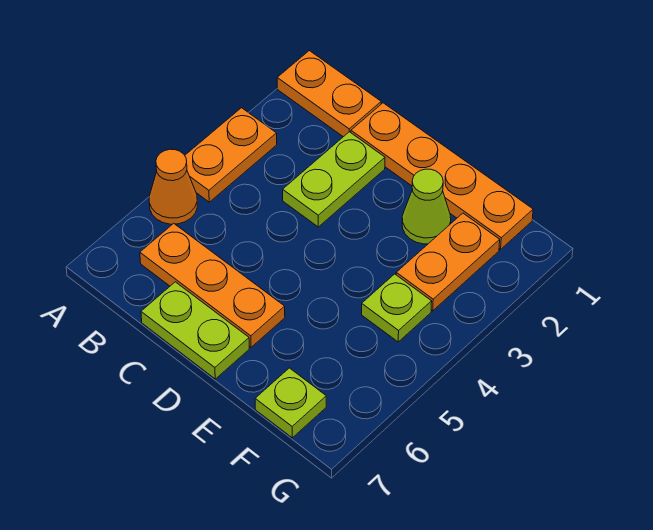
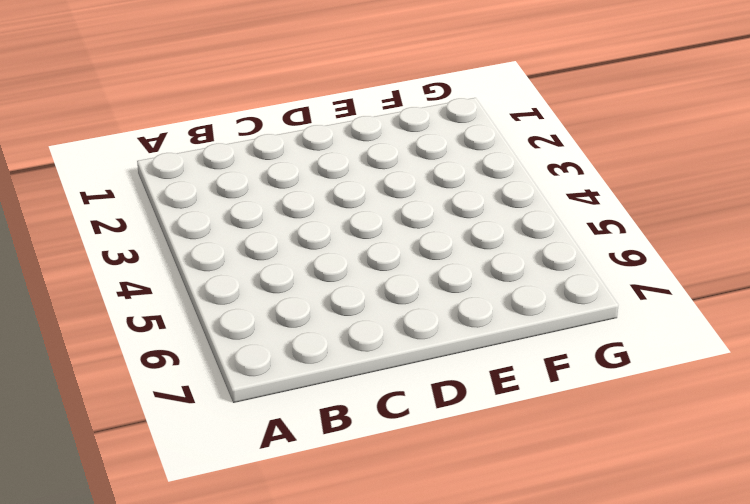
none -> orange 1x2 plate [277,51,381,137]
none -> orange 1x2 plate [185,108,277,202]

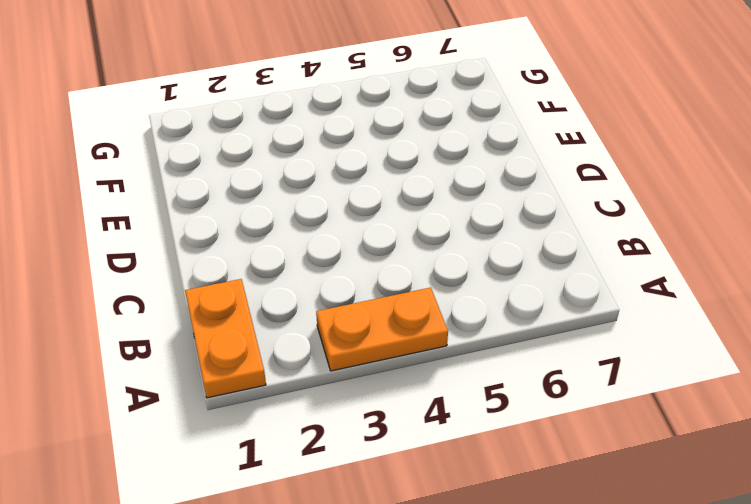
none -> orange 1x1 cone [149,149,197,224]
none -> orange 1x3 plate [140,223,285,347]

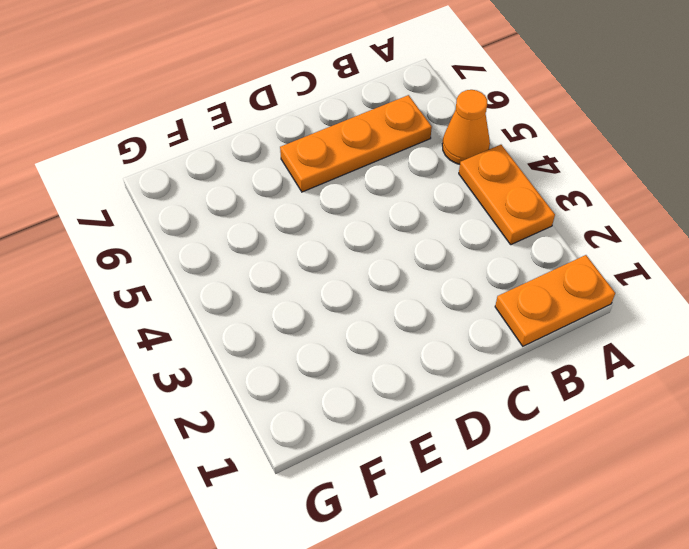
none -> orange 1x4 plate [351,103,533,249]
none -> lime 1x2 plate [283,132,385,227]

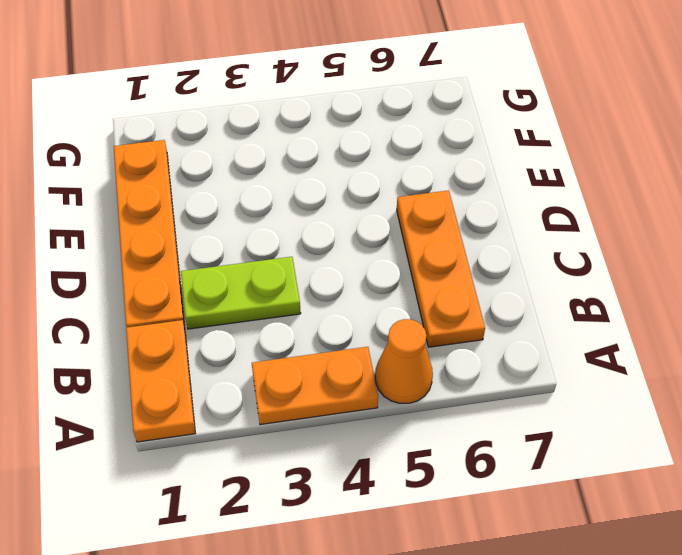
none -> lime 1x2 plate [141,282,249,379]
none -> lime 1x1 cone [402,169,451,244]

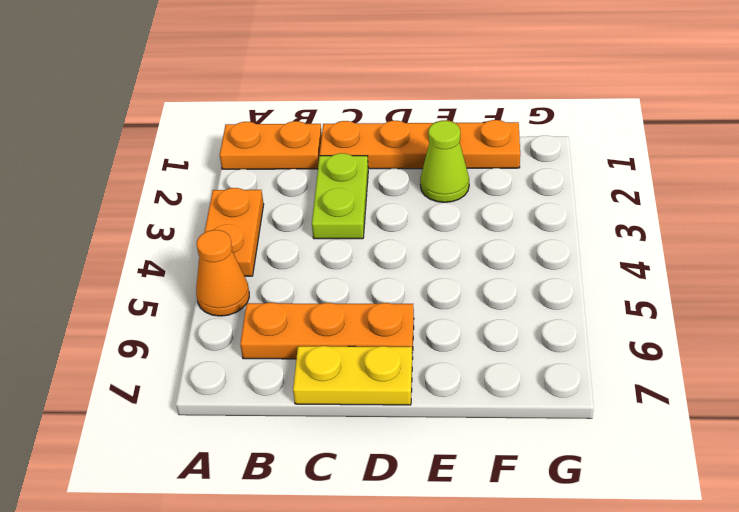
yellow 1x2 plate [293,346,412,405] -> lime 1x2 plate [141,282,249,379]
none -> orange 1x2 plate [396,213,500,311]
none -> lime 1x1 plate [362,274,432,342]

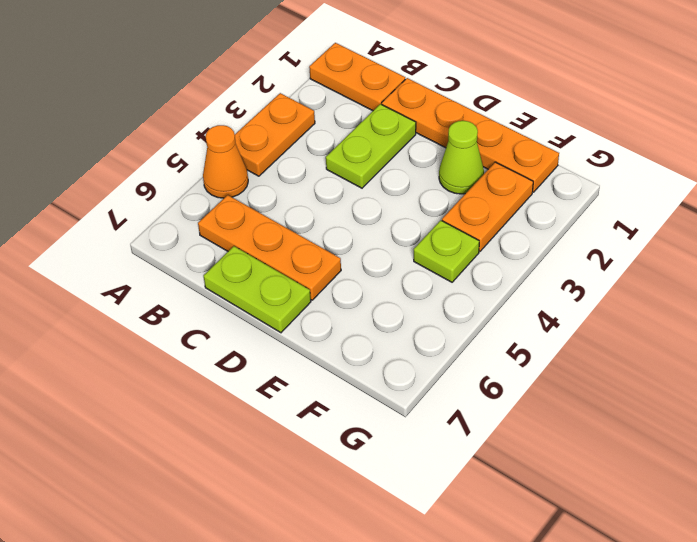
none -> lime 1x1 plate [255,368,326,438]

